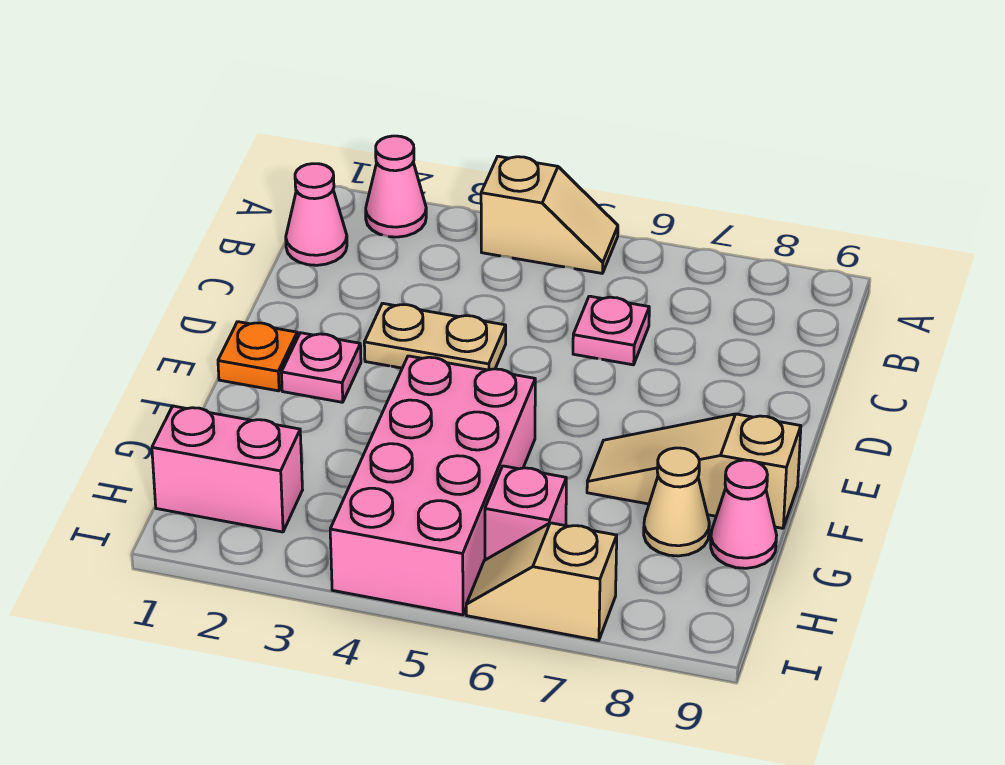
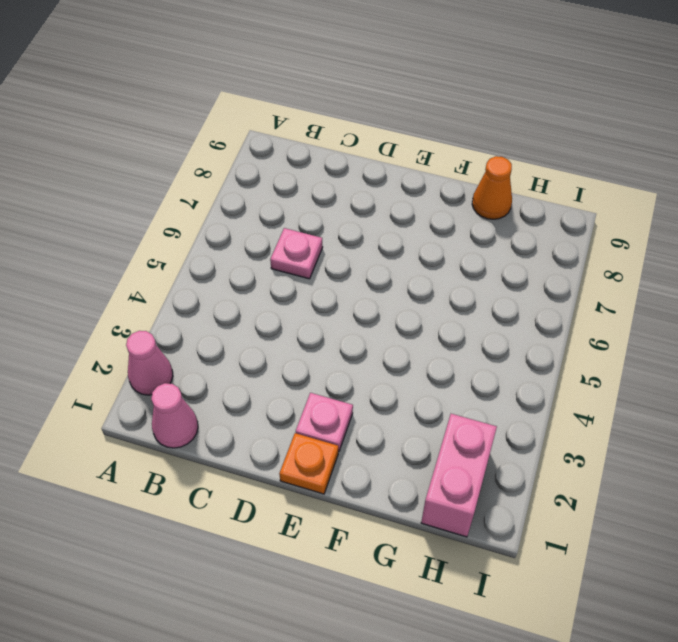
orange 1x1 cone [472,156,512,219] -> pink 1x1 cone [711,460,777,568]
none -> tan 1x2 slope [481,156,618,273]
none -> tan 1x2 plate [364,303,506,370]
none -> pink 2x4 brick [330,356,535,615]

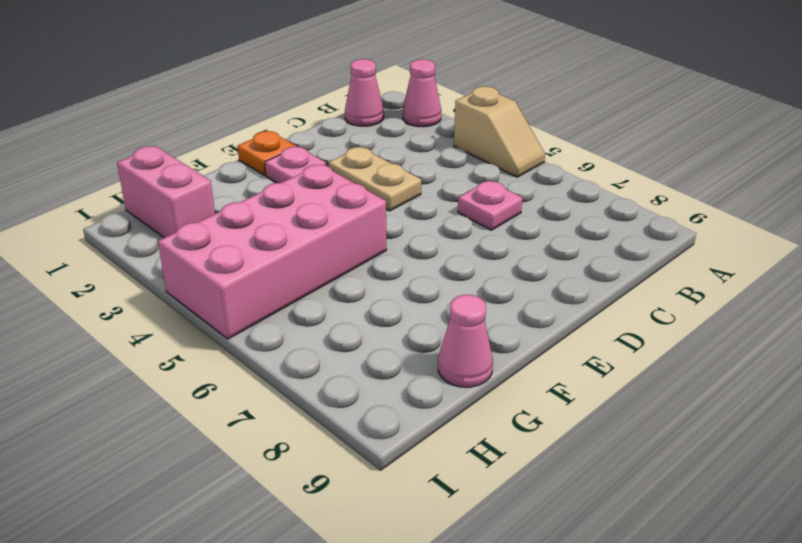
none -> tan 1x3 slope [587,414,801,528]
none -> tan 1x1 cone [644,448,709,556]
none -> pink 1x1 brick [485,466,566,560]

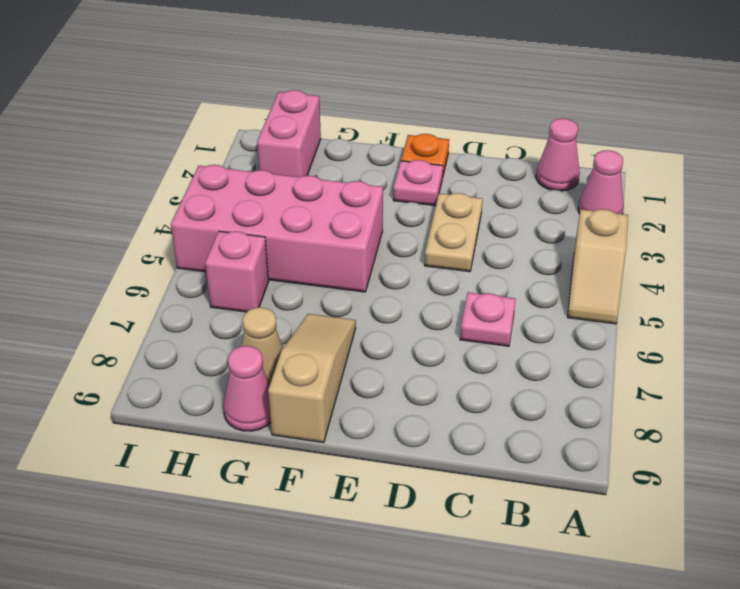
none -> tan 1x2 slope [466,523,617,641]

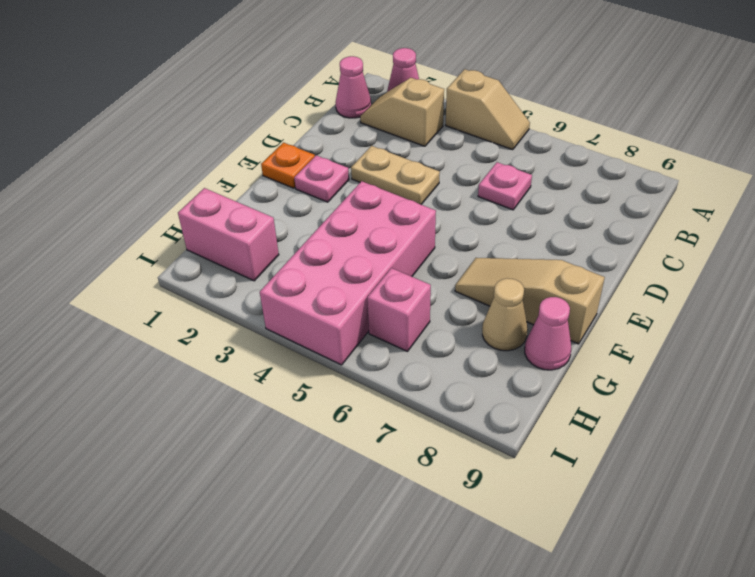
tan 1x2 slope [360,78,444,146] -> tan 1x2 slope moved to [466,523,617,641]

